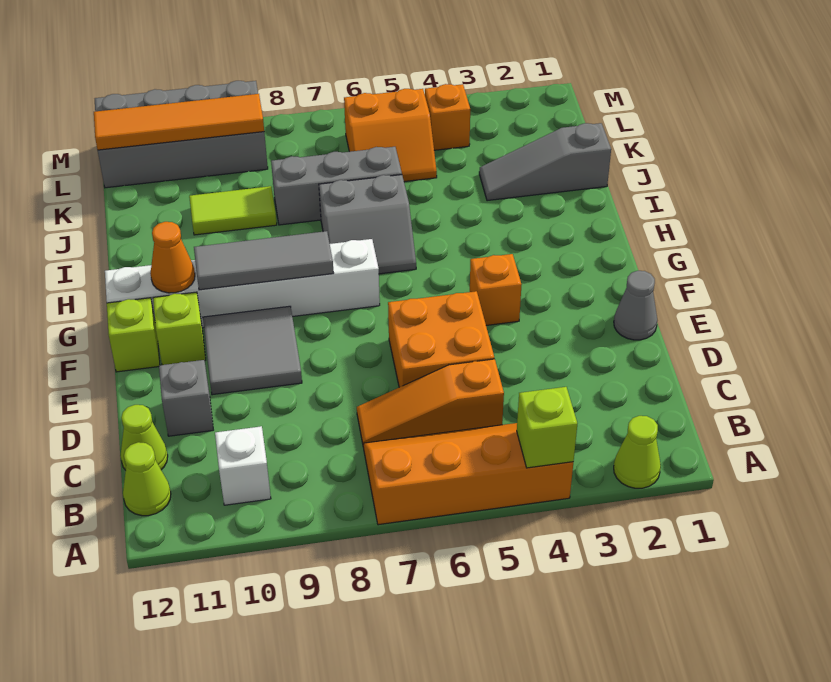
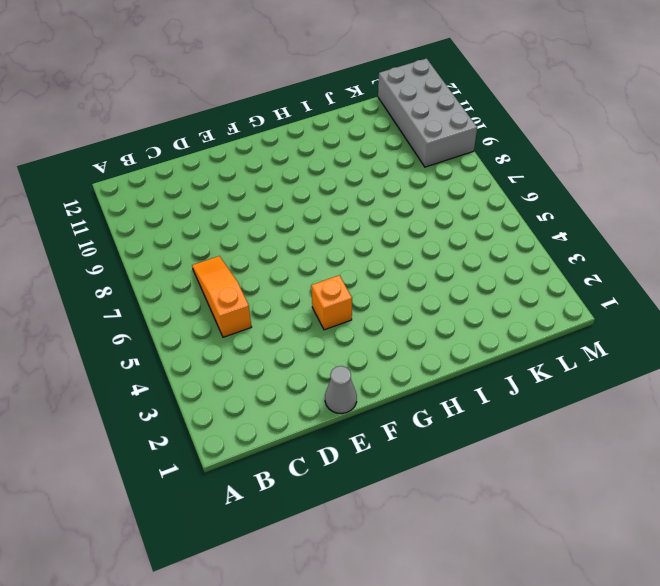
none -> lime 1x1 cone [614,416,661,488]
none -> orange 2x4 slope [363,423,573,525]
none -> white 1x1 brick [215,426,271,505]

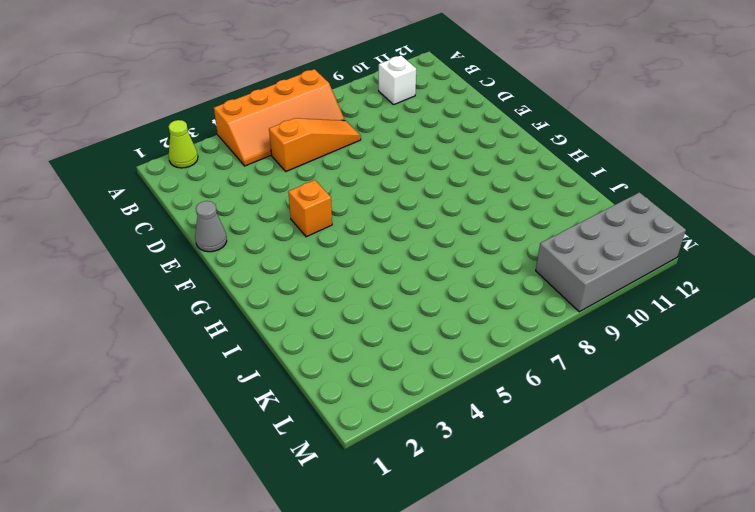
none -> lime 1x1 cone [123,442,171,516]
none -> lime 1x1 cone [120,405,168,470]
none -> orange 2x2 brick [388,291,494,387]

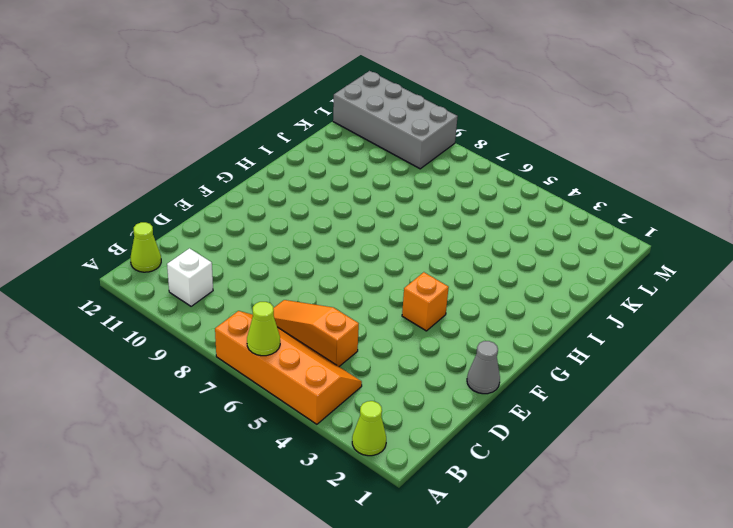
lime 1x1 cone [247,302,280,356] -> lime 1x1 cone moved to [120,405,168,470]
none -> orange 2x2 brick [388,291,494,387]
none -> grey 1x1 brick [159,360,213,436]
none -> grey 2x2 tile [203,306,302,395]

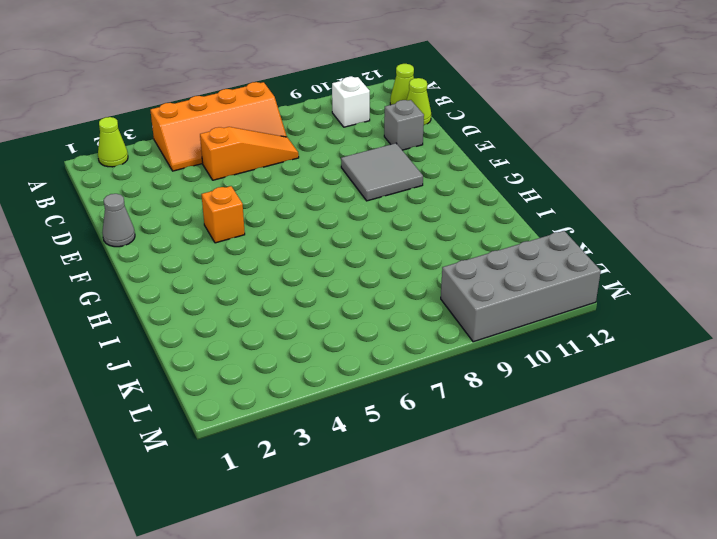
none -> orange 2x2 brick [388,291,494,387]
none -> lime 1x1 brick [153,292,206,365]
none -> lime 1x1 brick [107,298,160,372]

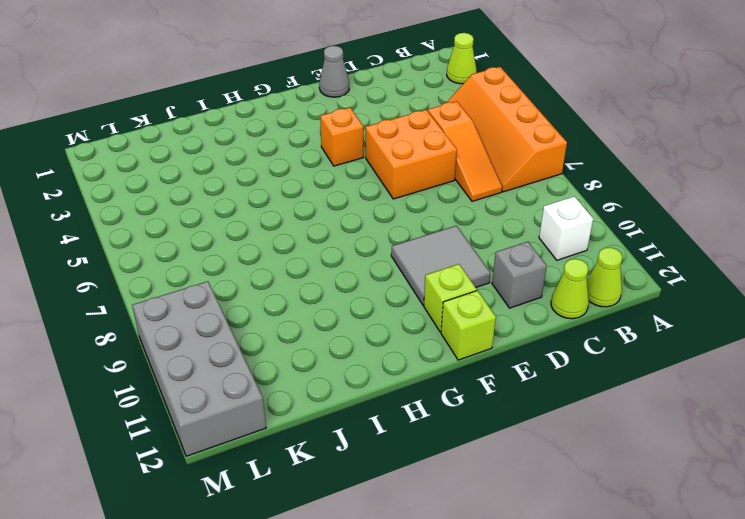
none -> white 1x6 brick [105,239,380,328]
none -> grey 2x2 slope [319,175,416,274]
none -> grey 1x3 slope [479,123,611,201]

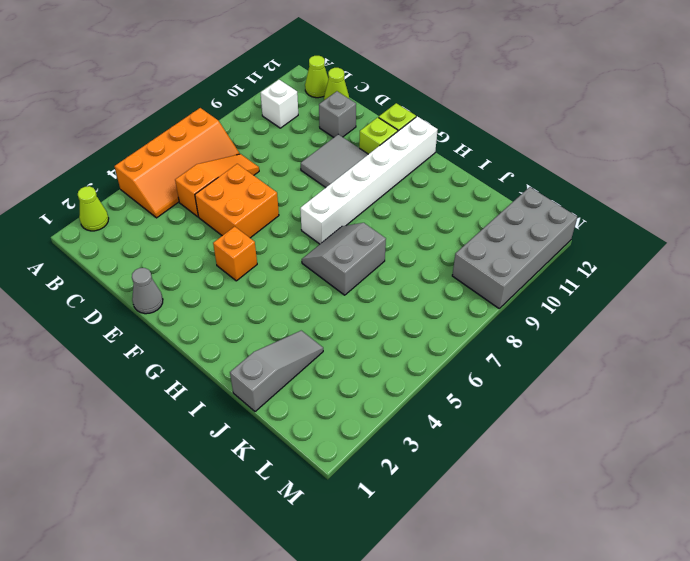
none -> grey 1x3 brick [271,147,402,225]
none -> lime 1x2 tile [189,186,277,235]
none -> orange 2x2 slope [344,89,437,182]

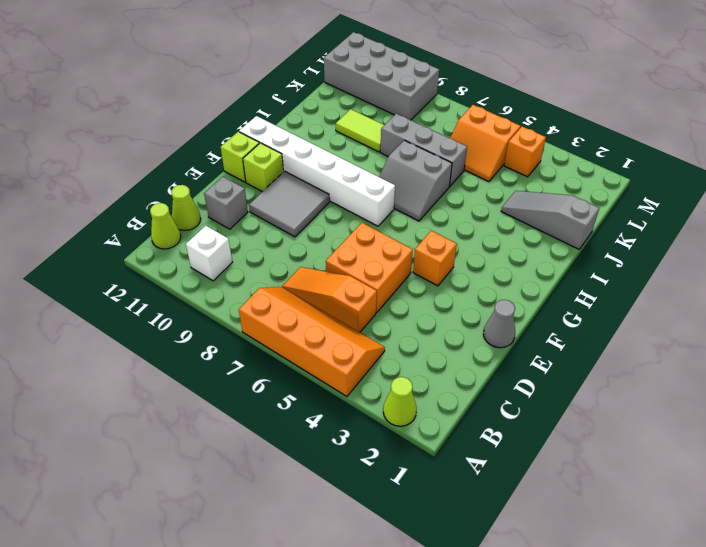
none -> lime 1x1 brick [517,387,577,468]
none -> grey 1x3 tile [194,231,333,290]
none -> orange 1x1 cone [150,222,195,293]

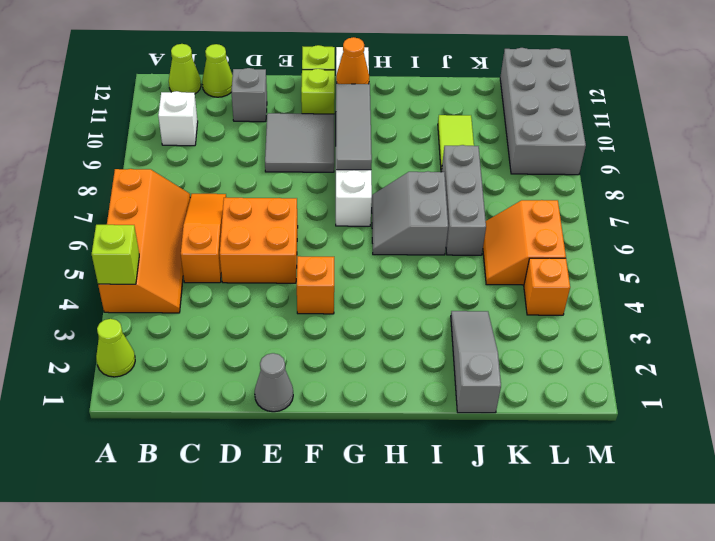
none -> orange 1x4 tile [94,94,264,150]

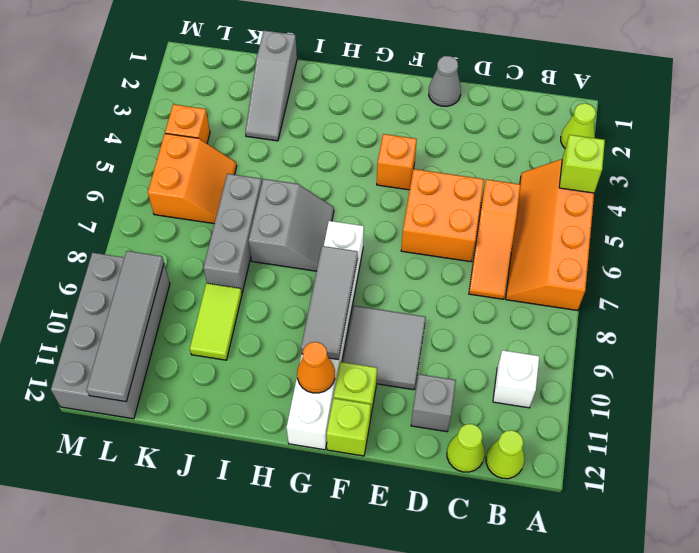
grey 1x4 tile [86,251,164,402] -> orange 1x4 tile [94,94,264,150]

